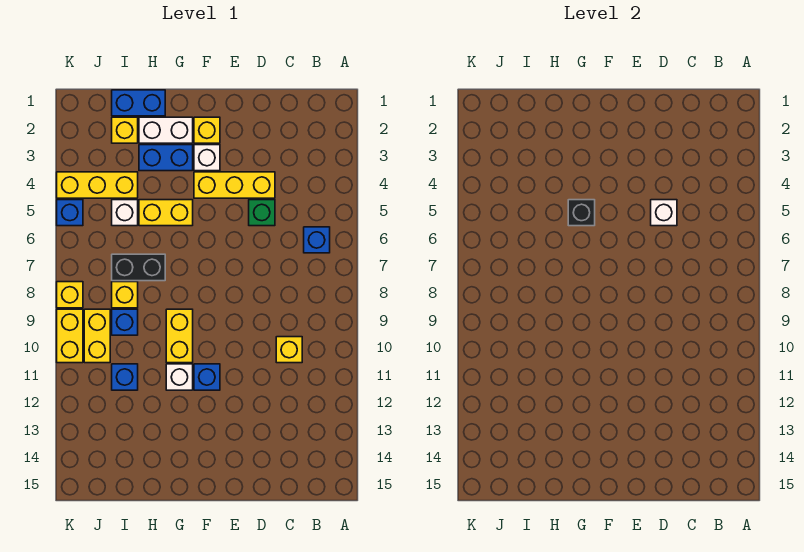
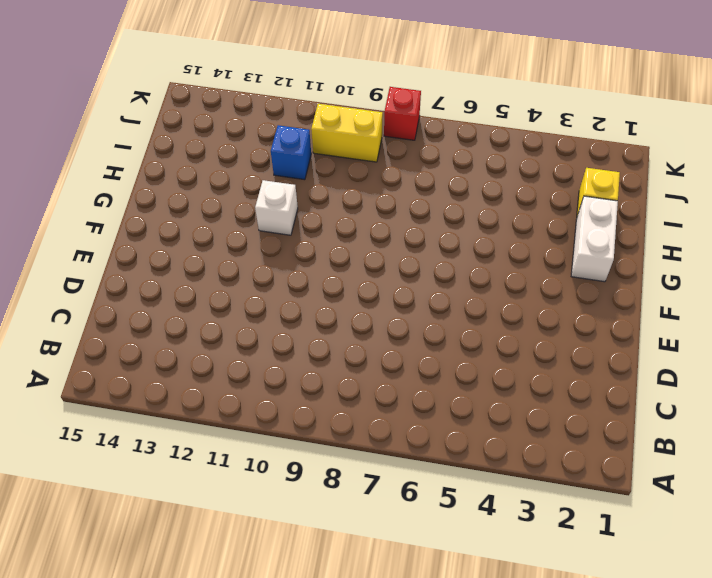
red 1x1 brick [384,87,421,140] -> yellow 1x1 brick [57,282,83,308]
none -> blue 1x1 brick [304,227,330,253]
none -> yellow 1x1 brick [276,337,302,363]
none -> yellow 1x3 brick [194,172,275,198]

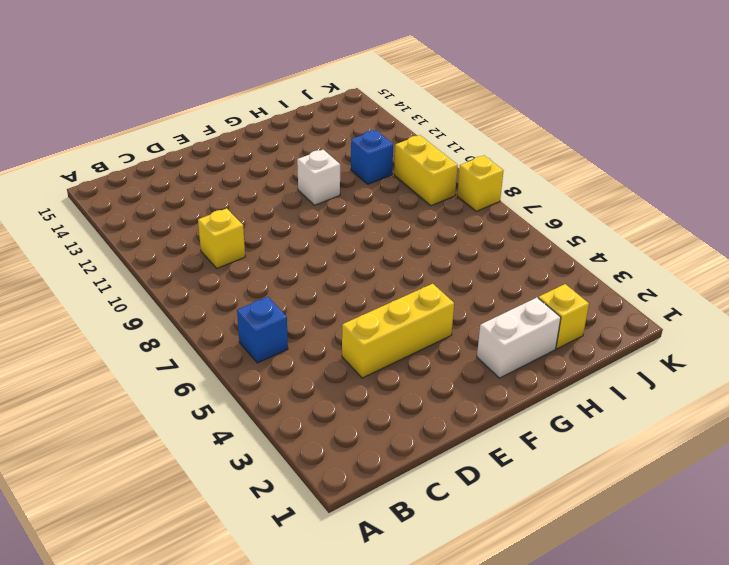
none -> green 1x1 brick [249,200,275,226]
none -> yellow 1x1 brick [194,117,220,143]
none -> white 1x1 brick [194,145,220,171]

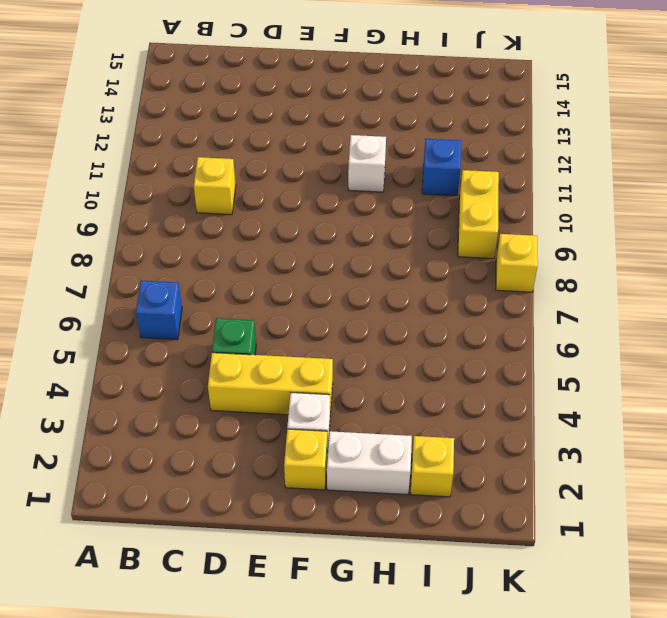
none -> blue 1x1 brick [194,364,220,390]
none -> blue 1x2 brick [139,145,193,171]
none -> yellow 1x2 brick [139,200,193,226]

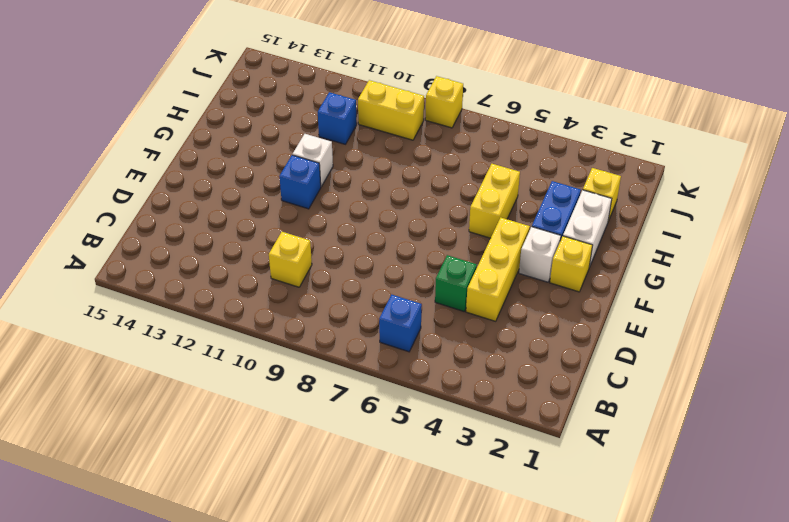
none -> yellow 1x2 brick [166,309,193,363]
none -> blue 1x2 brick [112,90,165,116]
none -> black 1x2 brick [112,254,165,281]

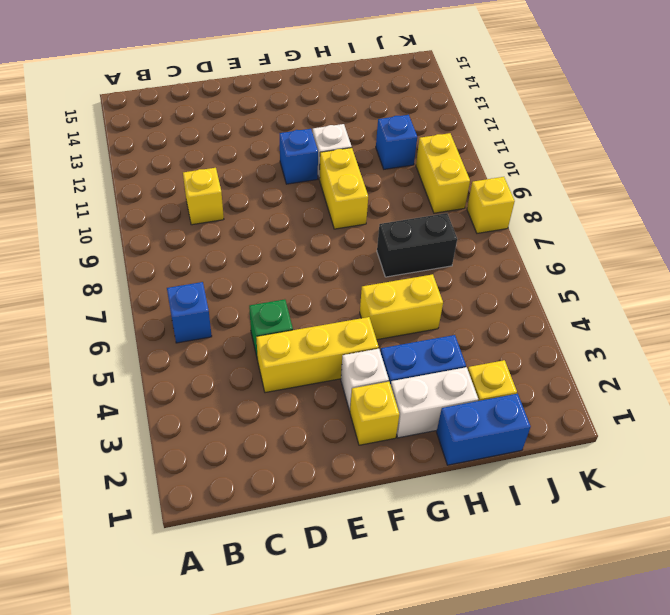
none -> yellow 1x3 brick [57,172,138,198]
none -> white 1x1 brick [112,200,138,226]
none -> yellow 1x1 brick [112,282,138,308]

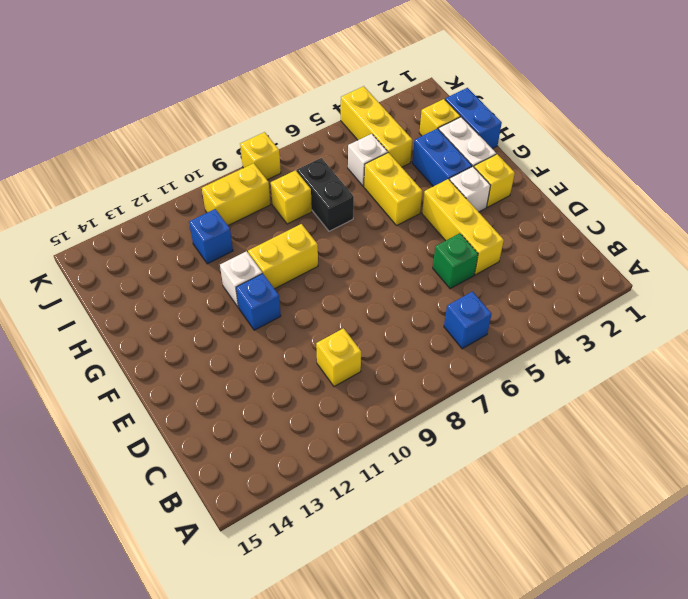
none -> blue 1x1 brick [112,309,138,335]
none -> blue 1x1 brick [57,200,83,226]
none -> yellow 1x2 brick [57,309,83,363]

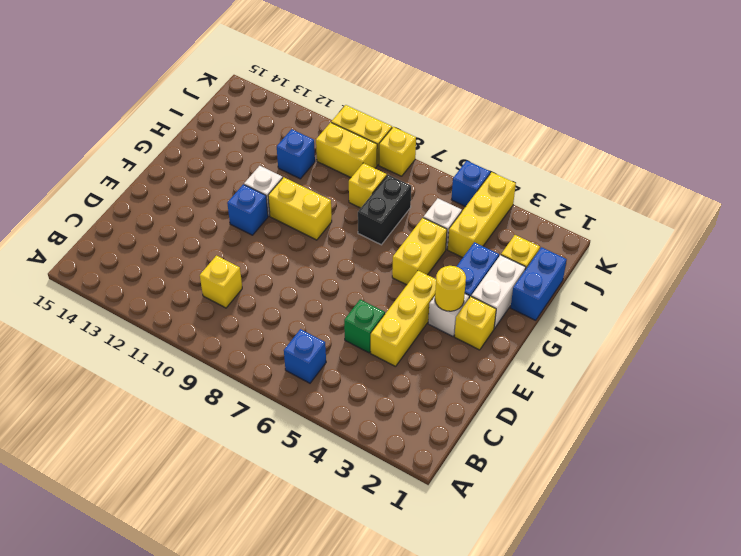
yellow 1x1 round brick [435,266,466,311] -> none
none -> blue 1x1 brick [112,309,138,335]
none -> white 1x1 brick [651,200,677,226]
none -> black 1x1 brick [568,200,595,226]

